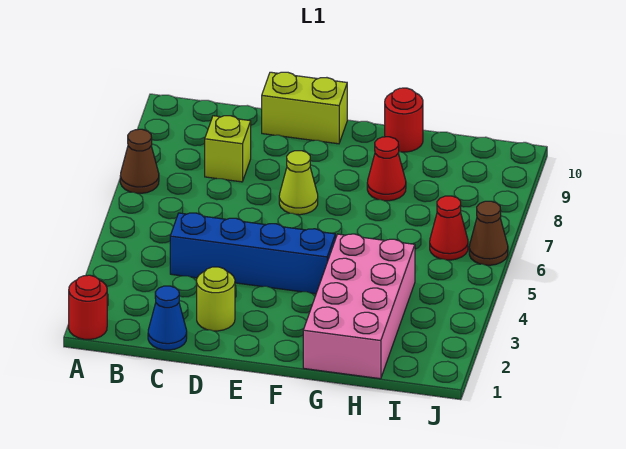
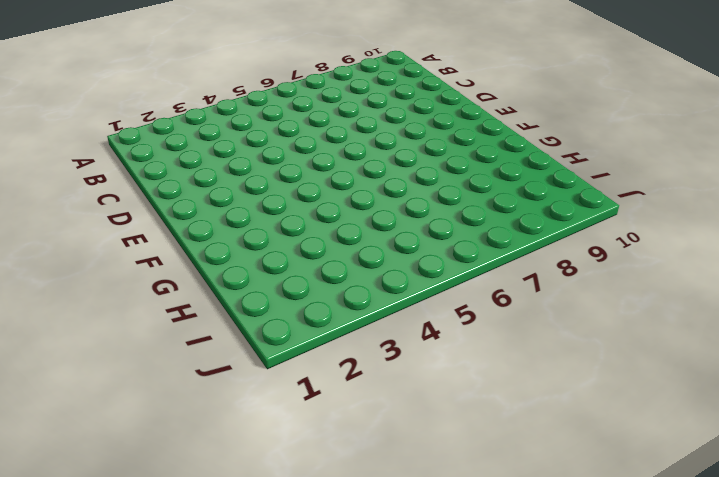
none -> red 1x1 round brick [69,275,107,339]
none -> brown 1x1 cone [120,129,159,193]
none -> blue 1x1 cone [148,286,187,350]

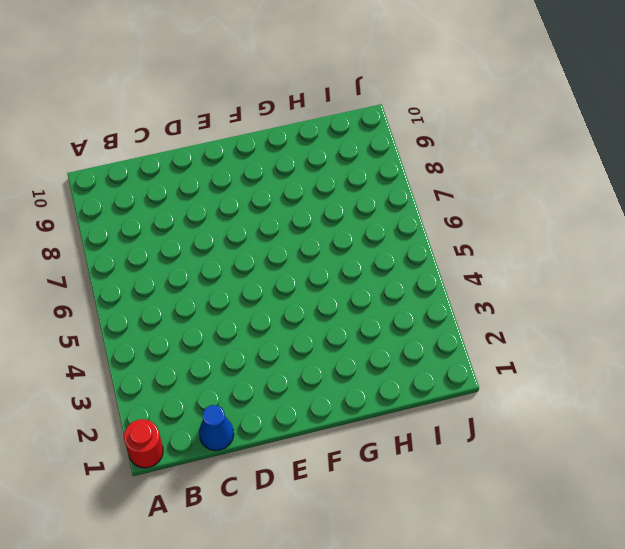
none -> brown 1x1 cone [120,129,159,193]
none -> blue 1x4 brick [170,213,335,294]
none -> lime 1x1 brick [205,116,251,182]

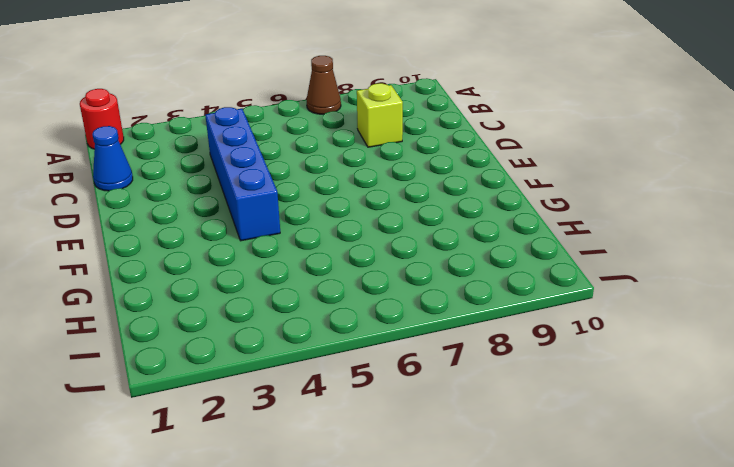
none -> lime 1x1 round brick [197,267,235,331]
none -> lime 1x2 brick [262,72,347,144]
none -> lime 1x1 cone [279,151,318,215]

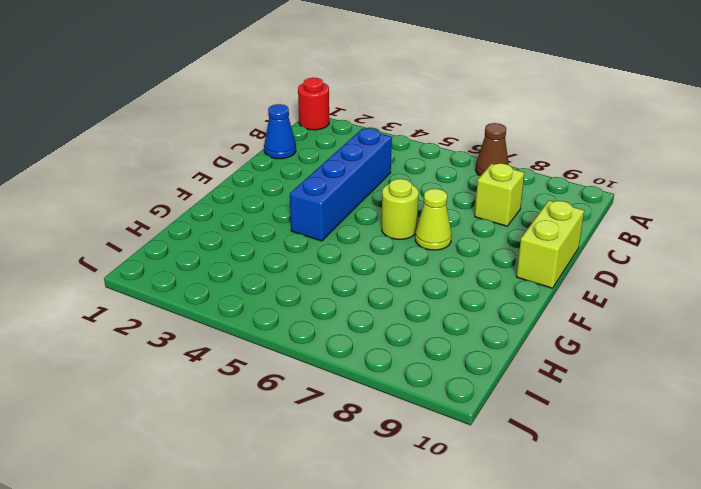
lime 1x1 round brick [382,179,419,239] -> lime 1x1 round brick moved to [197,267,235,331]
none -> pink 2x4 brick [303,234,415,379]
none -> red 1x1 cone [367,137,406,201]
none -> red 1x1 round brick [385,88,423,152]

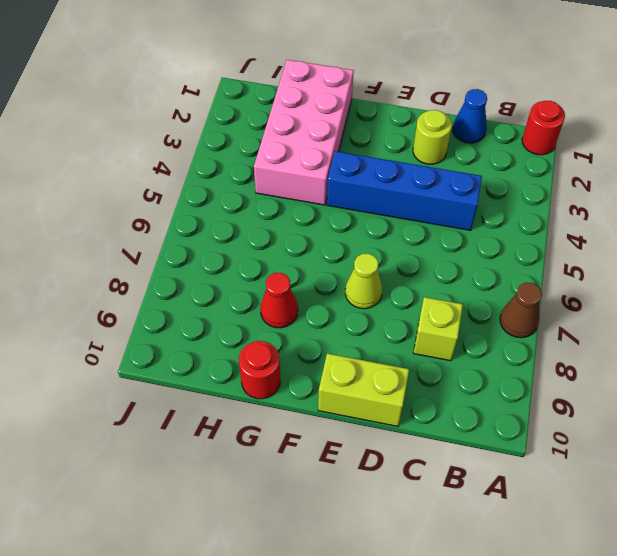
none -> red 1x1 cone [430,196,468,260]
none -> brown 1x1 cone [469,201,508,265]

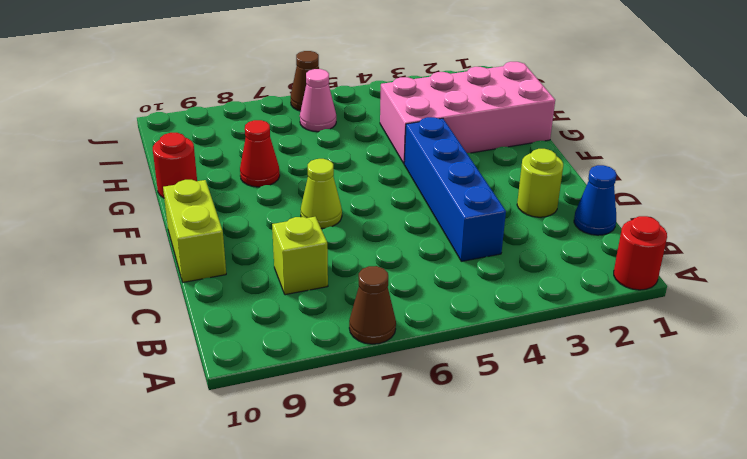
pink 1x1 cone [300,69,336,132] -> red 1x1 cone [430,196,468,260]

